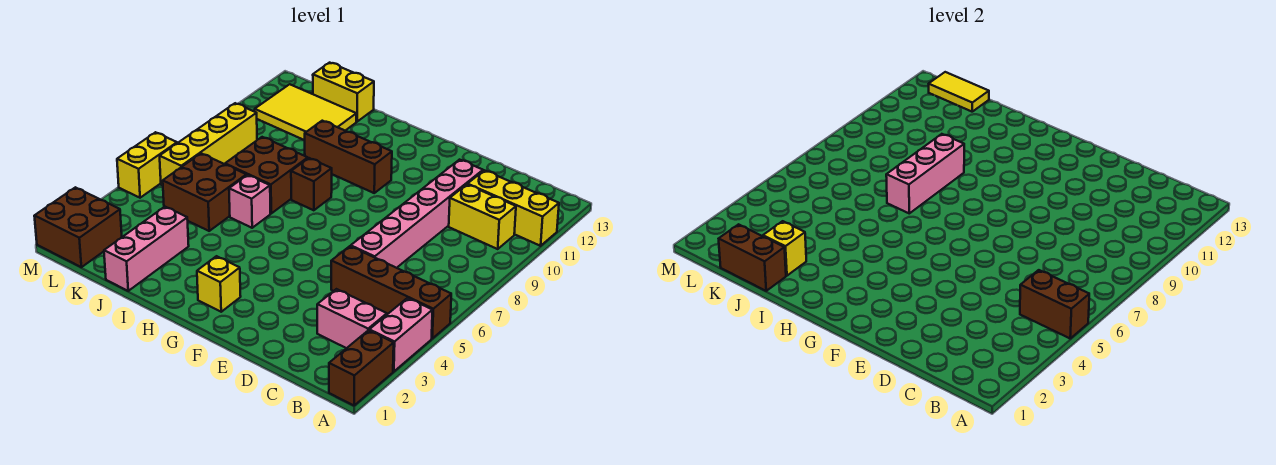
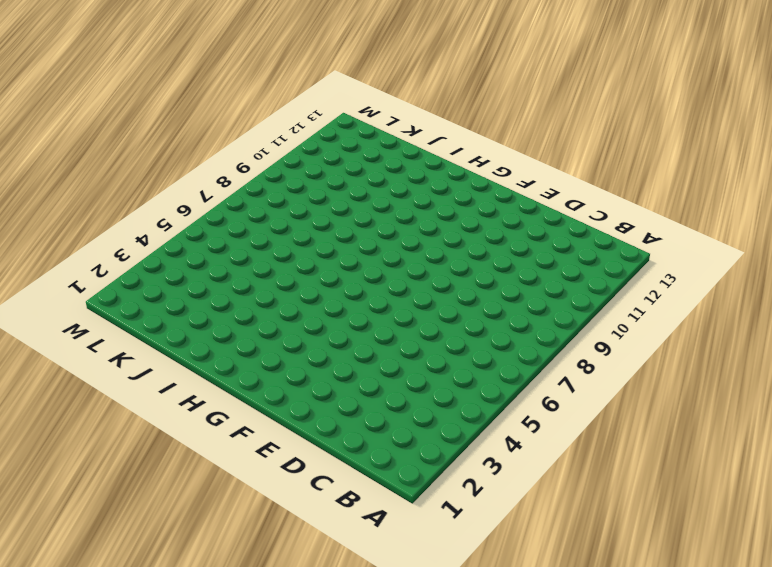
none -> brown 1x2 brick [329,330,394,406]
none -> pink 1x2 brick [369,298,433,372]
none -> brown 1x4 brick [331,246,451,338]

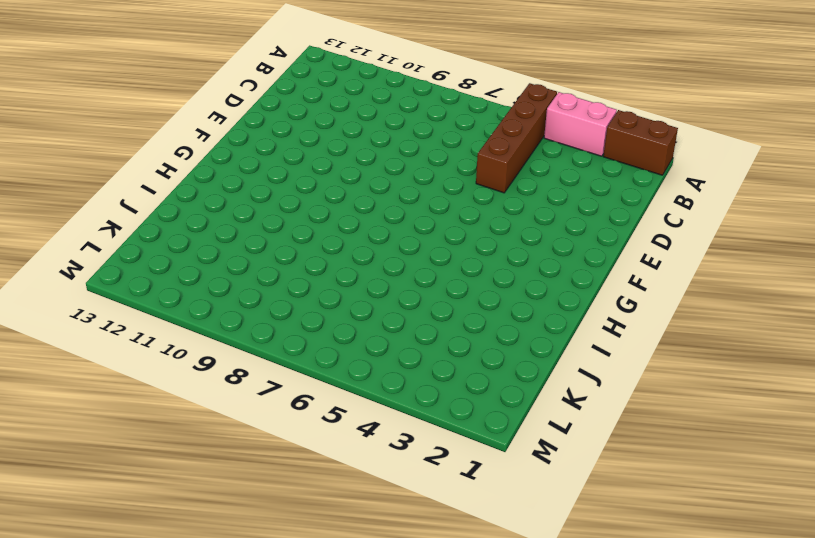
none -> yellow 1x3 brick [468,170,559,246]
none -> pink 1x2 brick [317,289,387,348]
none -> yellow 1x2 brick [449,184,516,249]

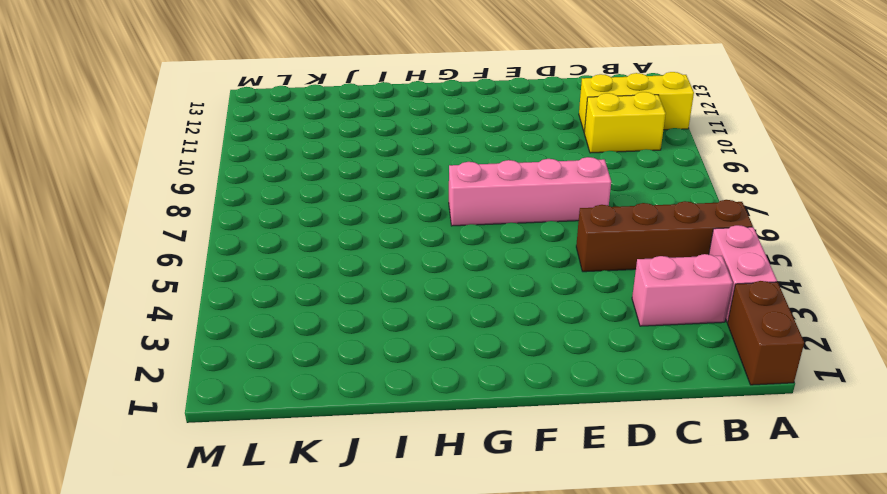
pink 1x4 brick [449,157,611,226] -> pink 1x6 brick [351,160,483,268]
none -> yellow 1x1 brick [197,256,241,312]
none -> brown 1x3 brick [305,121,392,193]
none -> brown 1x1 brick [291,158,332,210]

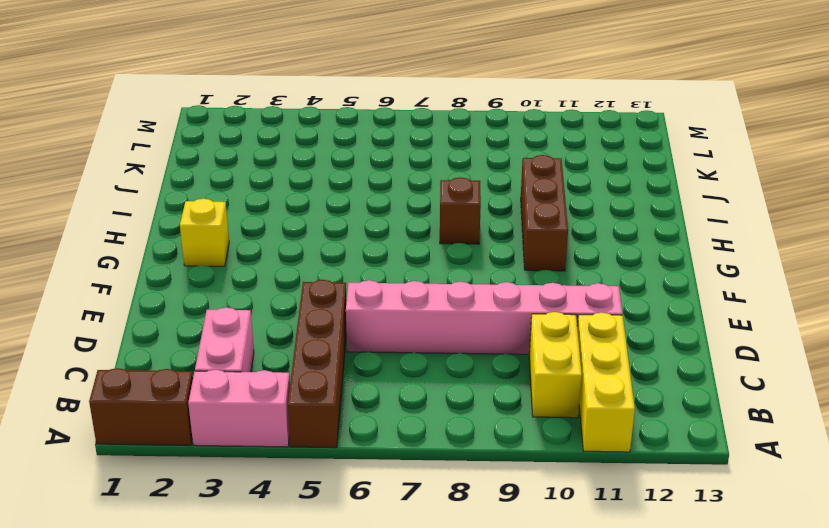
none -> pink 1x1 brick [229,175,270,228]
none -> brown 2x2 brick [225,137,308,213]
none -> pink 1x3 brick [104,207,189,291]

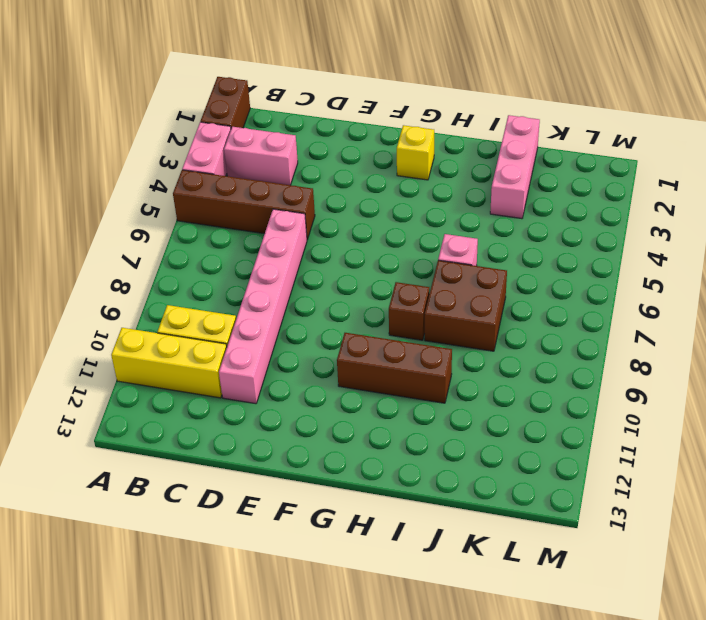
none -> brown 2x2 brick [163,154,246,231]
none -> yellow 2x3 tile [254,84,356,140]
none -> yellow 1x2 brick [313,63,374,122]

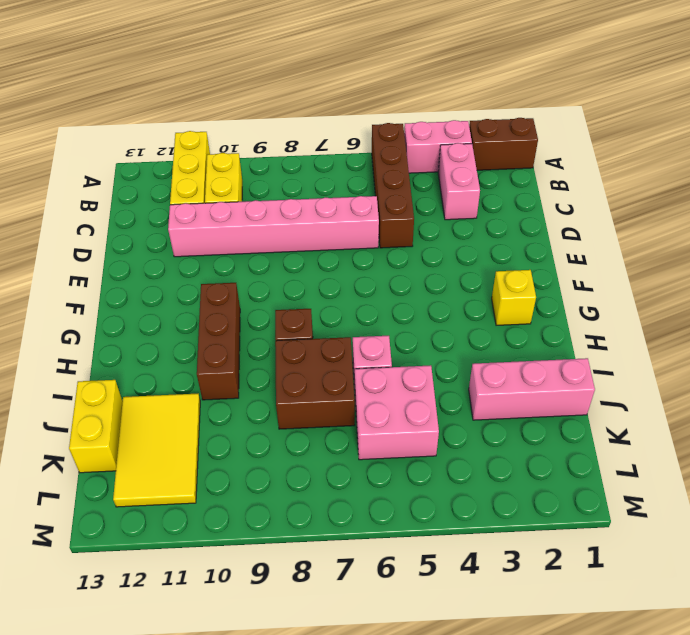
pink 2x2 brick [355,365,439,460] -> brown 2x2 brick [163,154,246,231]
none -> brown 2x2 brick [34,187,122,267]
none -> yellow 1x4 brick [160,103,257,185]
none -> yellow 1x2 brick [117,132,177,198]

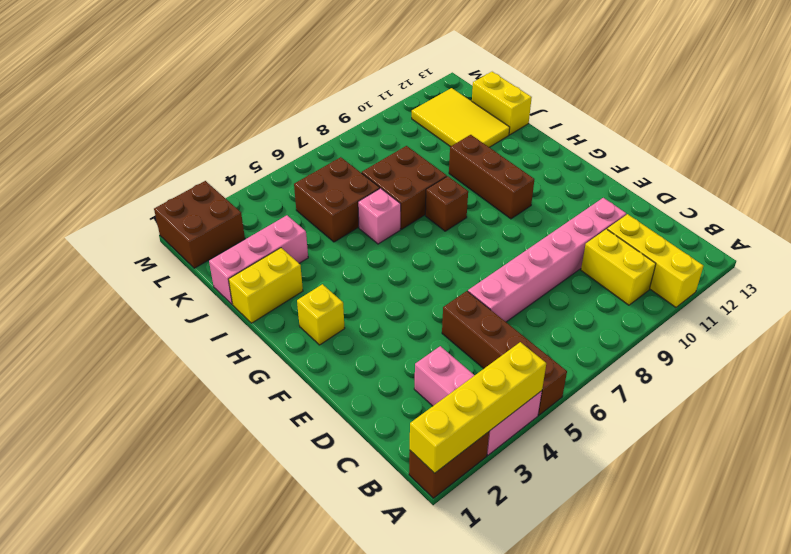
yellow 1x4 brick [410,342,546,473] -> yellow 1x4 brick moved to [160,103,257,185]
yellow 1x2 brick [229,248,303,323] -> yellow 1x2 brick moved to [117,132,177,198]
none -> brown 1x2 brick [1020,270,1089,338]
none -> pink 1x3 brick [886,134,964,213]
none -> brown 1x2 brick [719,224,786,291]

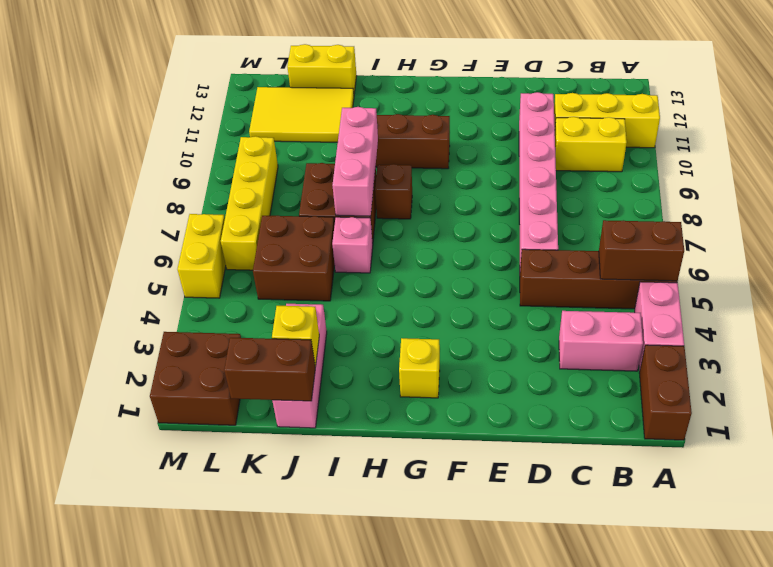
none -> yellow 1x2 tile [929,72,989,112]

